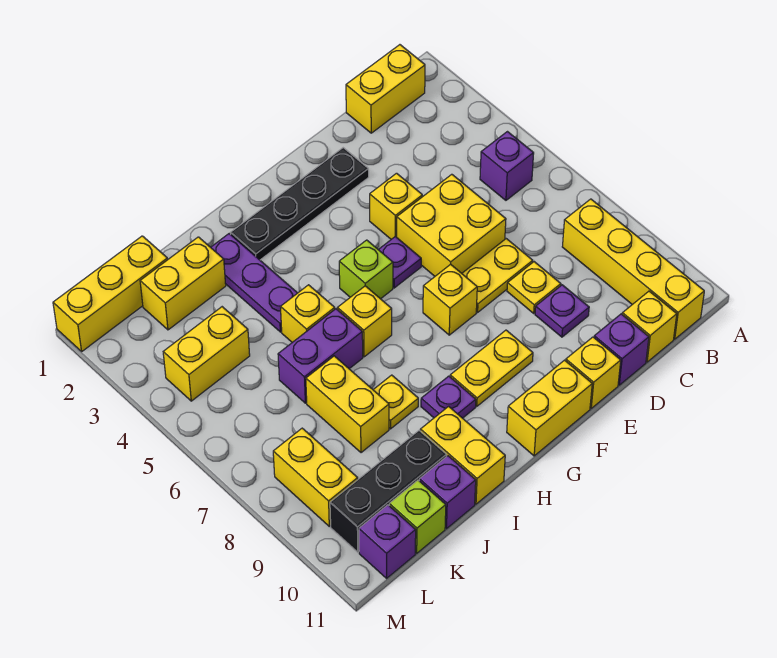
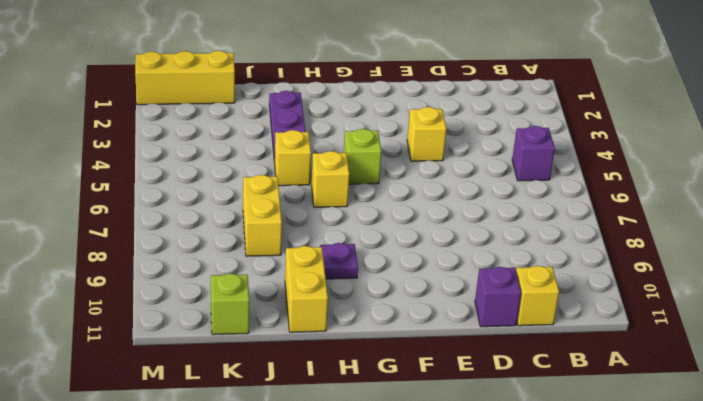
none -> yellow 1x2 brick [346,45,425,133]
none -> yellow 1x4 brick [562,199,704,339]
none -> yellow 2x2 brick [397,174,506,276]
none -> yellow 1x2 plate [462,239,533,312]

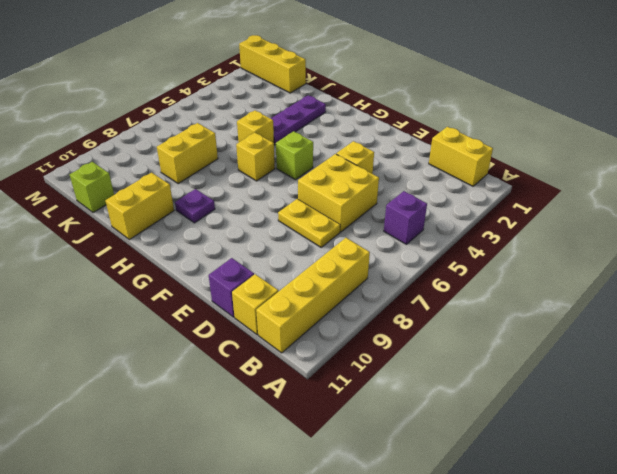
none -> yellow 1x1 plate [507,262,561,313]
none -> purple 1x1 plate [535,285,589,337]
none -> black 1x4 plate [231,148,369,260]
none -> yellow 1x1 brick [566,337,621,408]

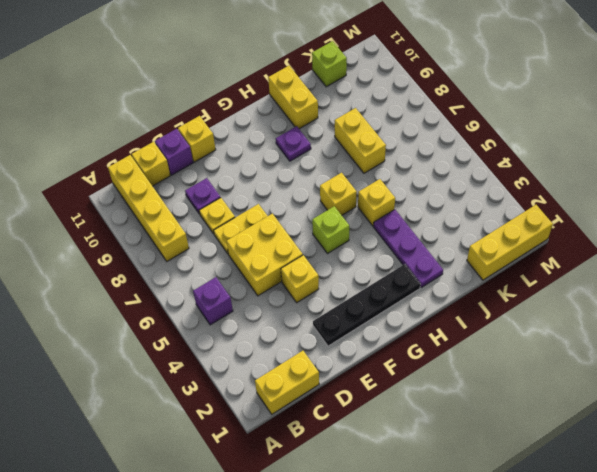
none -> purple 1x1 plate [378,236,421,288]
none -> yellow 1x1 brick [423,264,477,335]
none -> yellow 1x2 plate [450,330,533,406]
none -> yellow 1x2 brick [507,360,592,456]

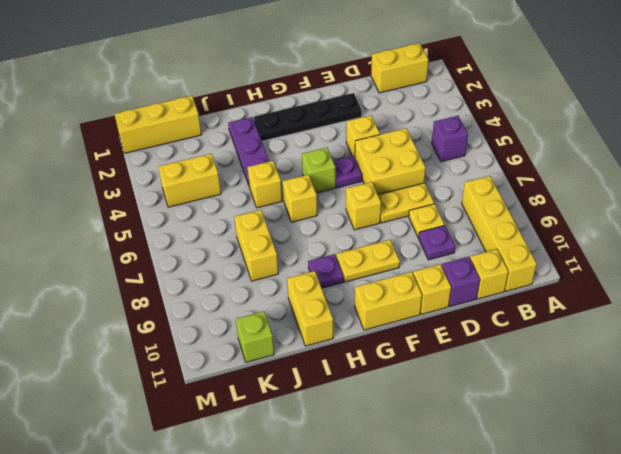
none -> purple 1x2 brick [278,309,363,403]
none -> yellow 1x1 plate [373,375,418,429]
none -> yellow 1x2 brick [140,237,226,330]
none -> black 1x3 brick [330,431,447,552]

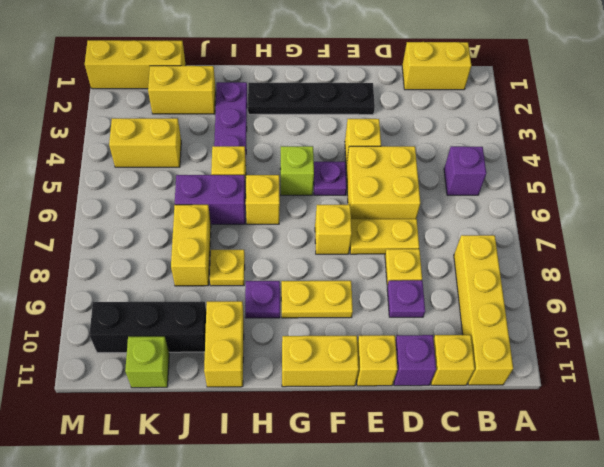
none -> purple 1x1 brick [419,456,476,529]
none -> yellow 1x2 brick [273,428,358,526]
none -> purple 1x1 brick [359,505,416,578]

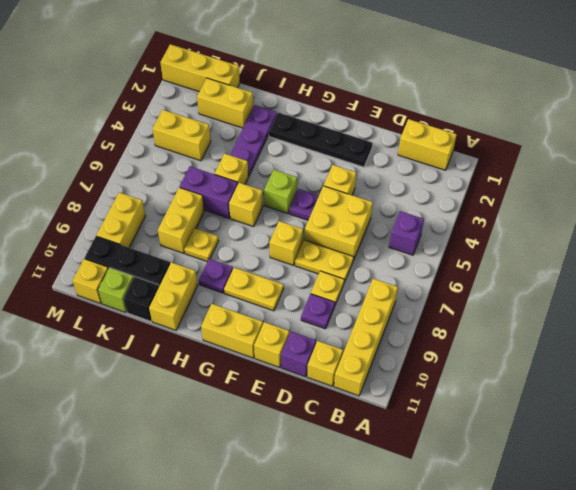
black 1x1 brick [124,277,159,321] -> purple 1x1 brick [419,456,476,529]
yellow 1x1 brick [73,259,108,304] -> purple 1x1 brick [359,505,416,578]

